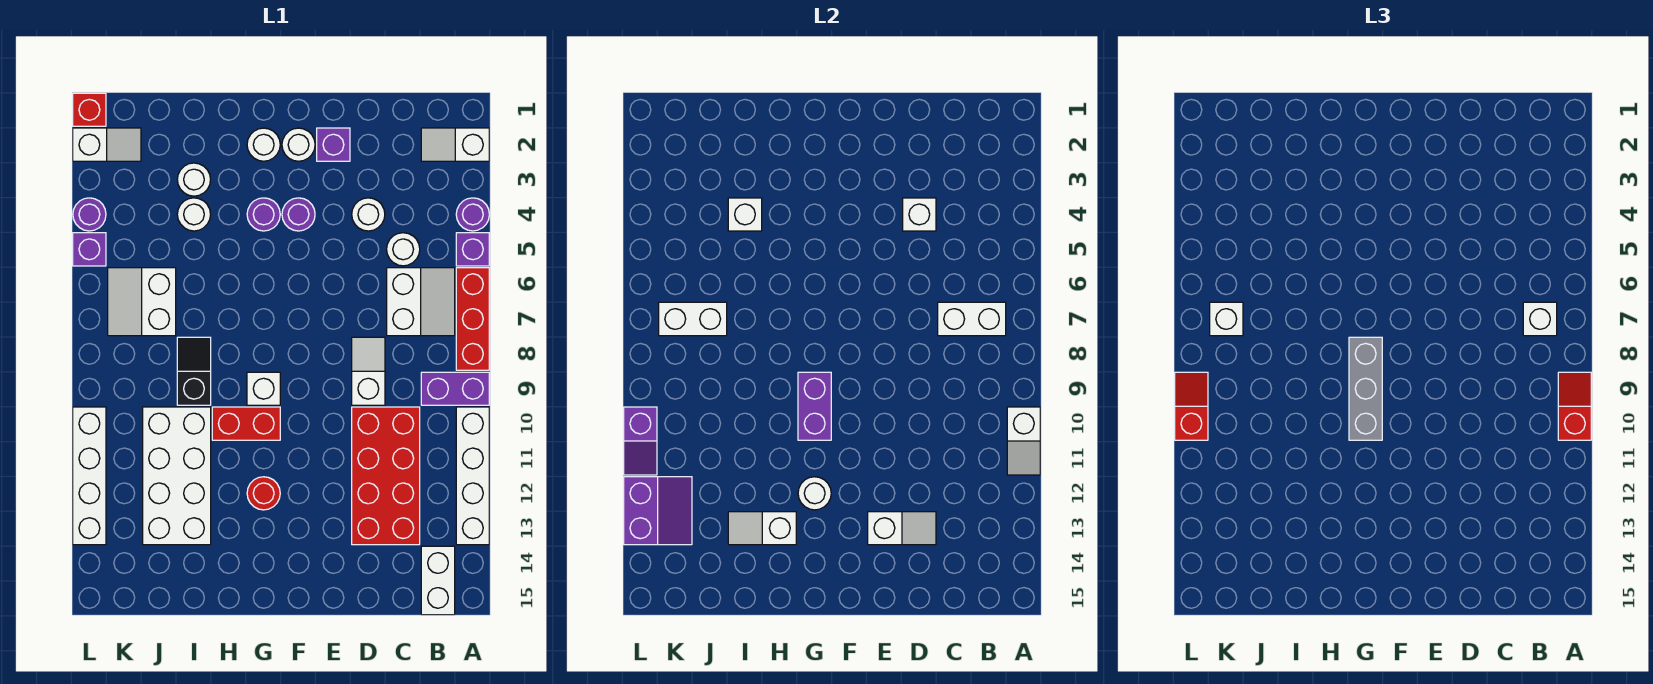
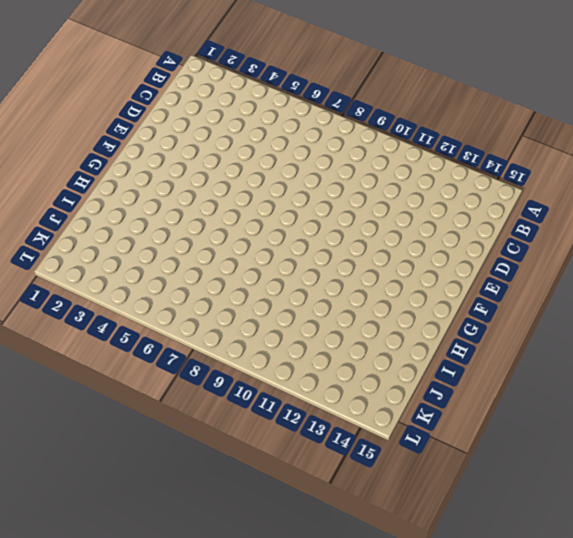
none -> white 1x2 slope [421,128,489,161]
none -> purple 1x1 round brick [456,198,489,231]
none -> purple 1x1 brick [456,233,489,266]
none -> red 1x3 brick [456,268,489,370]

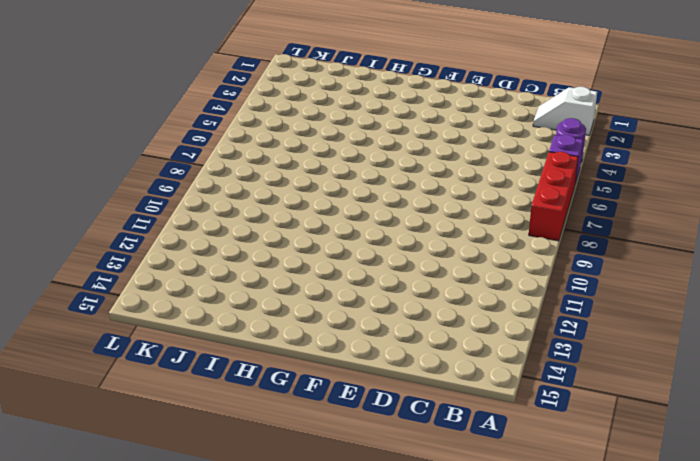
none -> purple 1x2 brick [421,372,489,405]
none -> white 1x4 brick [456,407,489,545]
none -> white 2x2 slope [387,268,455,336]
none -> white 1x2 brick [421,546,455,615]

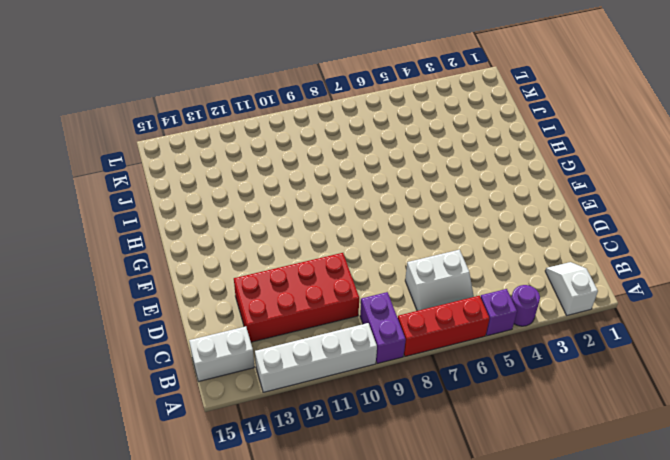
none -> white 1x1 round brick [387,233,420,266]
none -> white 1x1 round brick [352,198,385,231]
none -> white 1x2 slope [352,337,385,405]
none -> purple 1x1 brick [317,128,350,161]

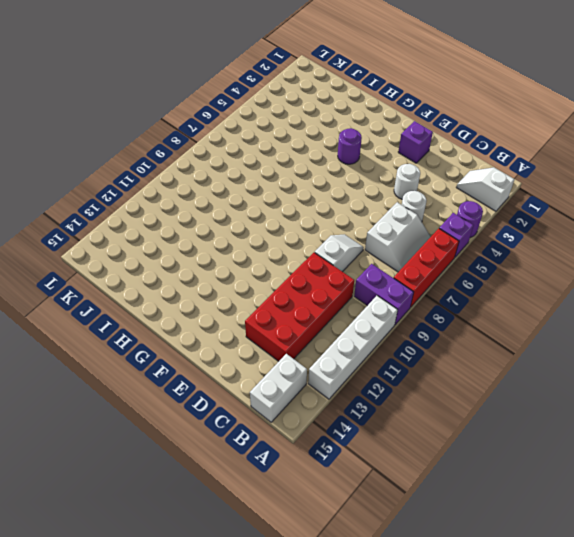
none -> white 1x1 round brick [282,128,315,161]
none -> purple 1x1 round brick [282,198,315,231]
none -> white 1x1 round brick [247,128,280,161]
none -> white 1x1 brick [247,372,280,405]

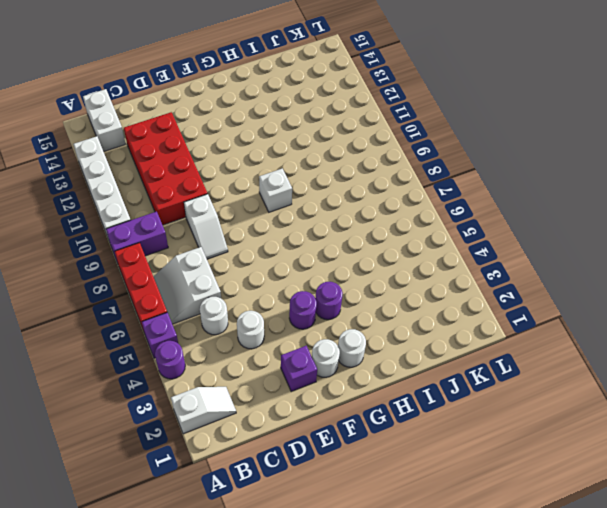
none -> red 1x2 brick [212,407,280,440]
none -> red 1x1 round brick [247,477,280,510]
none -> white 1x1 round brick [177,163,211,196]
none -> white 1x1 round brick [177,198,211,231]

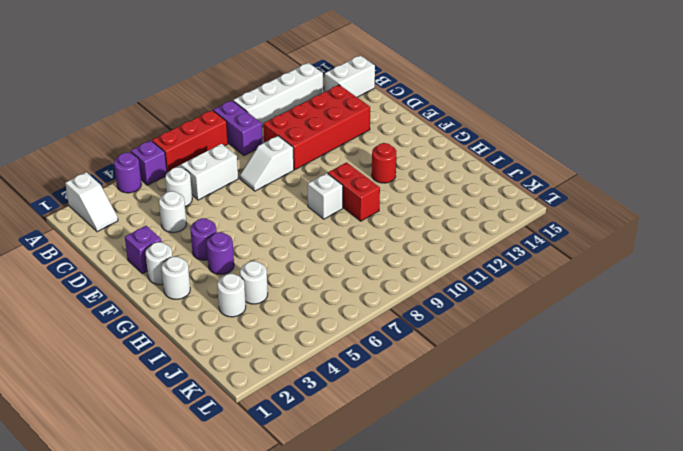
none -> black 1x2 slope [177,337,211,405]
none -> white 2x4 brick [143,407,211,545]
none -> white 2x2 slope [108,268,176,336]
none -> white 1x2 slope [73,128,141,161]

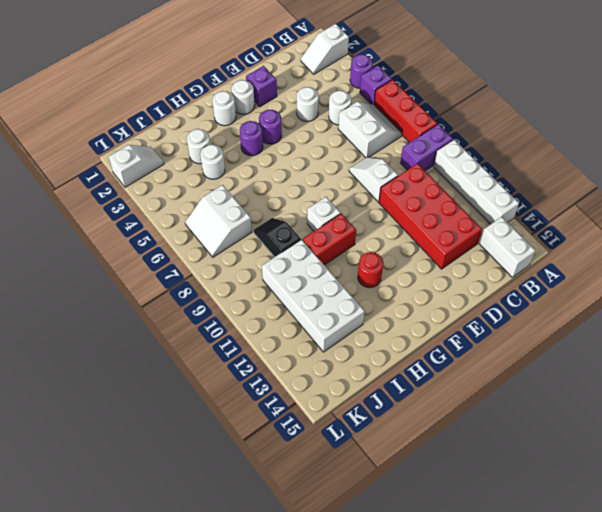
none -> red 1x1 brick [73,93,106,126]
none -> purple 1x1 round brick [73,198,106,231]
none -> purple 1x1 brick [73,233,106,266]
none -> white 1x4 brick [73,407,106,545]

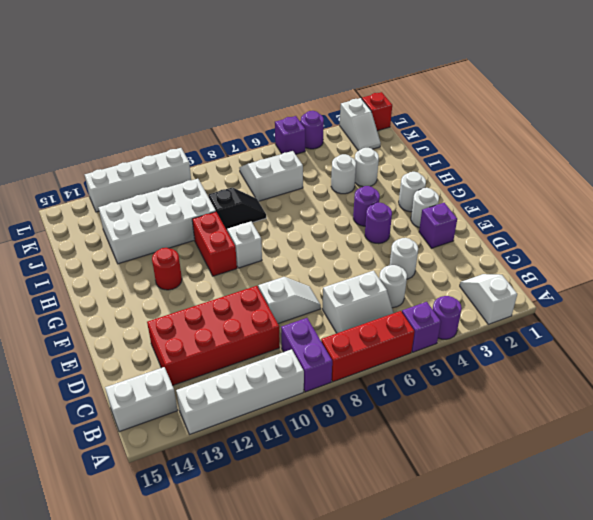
none -> white 1x2 slope [1007,407,1040,475]
none -> white 1x2 brick [938,302,1006,336]
none -> white 1x1 brick [903,198,936,231]
none -> white 1x2 slope [868,512,936,545]

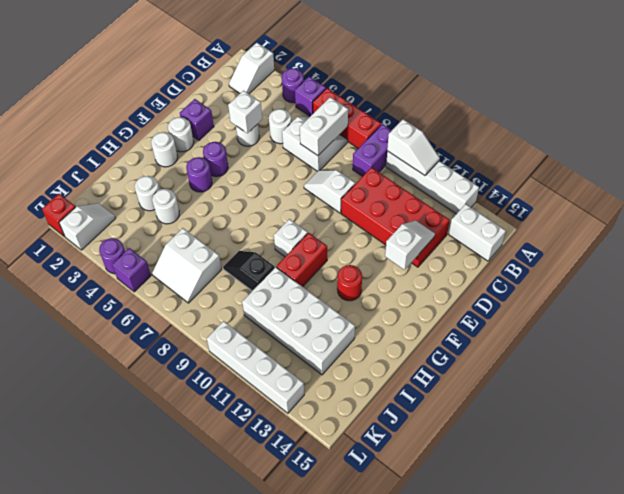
none -> purple 1x2 brick [798,372,831,440]
none -> white 1x1 round brick [798,477,831,510]
none -> white 1x2 slope [728,512,796,545]
none -> white 1x1 brick [728,198,762,231]

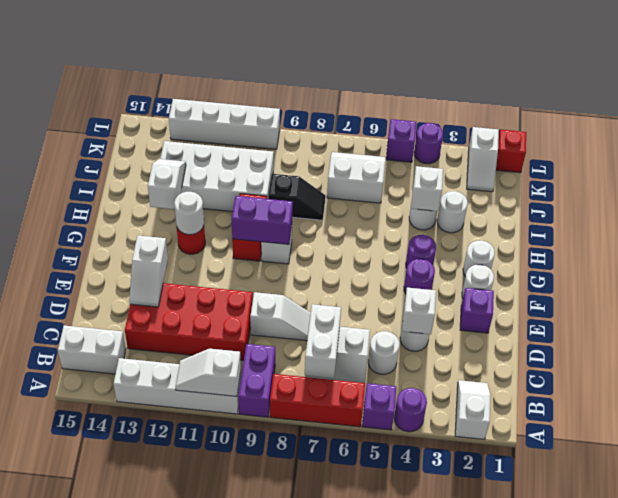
none -> white 1x2 brick [659,302,727,336]
none -> purple 2x2 slope [624,477,692,545]
none -> purple 1x2 slope [624,407,657,475]
none -> red 1x2 slope [1558,372,1591,440]

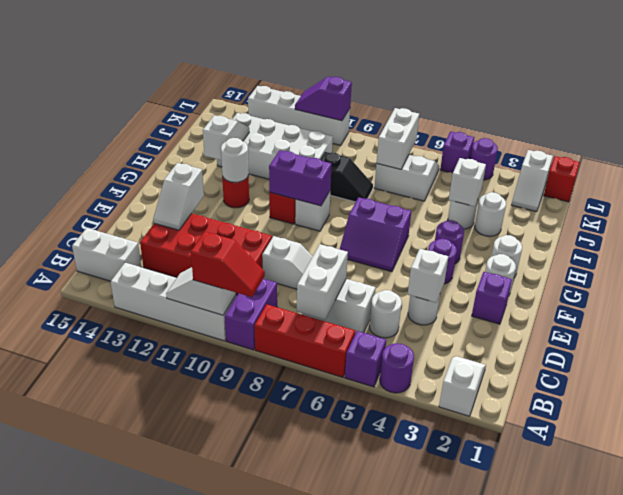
purple 2x2 slope [340,197,411,272] -> purple 2x2 slope moved to [624,477,692,545]
none -> white 1x1 brick [1523,302,1557,336]
none -> grey 1x3 brick [1349,337,1382,440]
none -> white 1x1 brick [1210,302,1243,336]
none -> red 1x2 slope [1175,372,1208,440]

